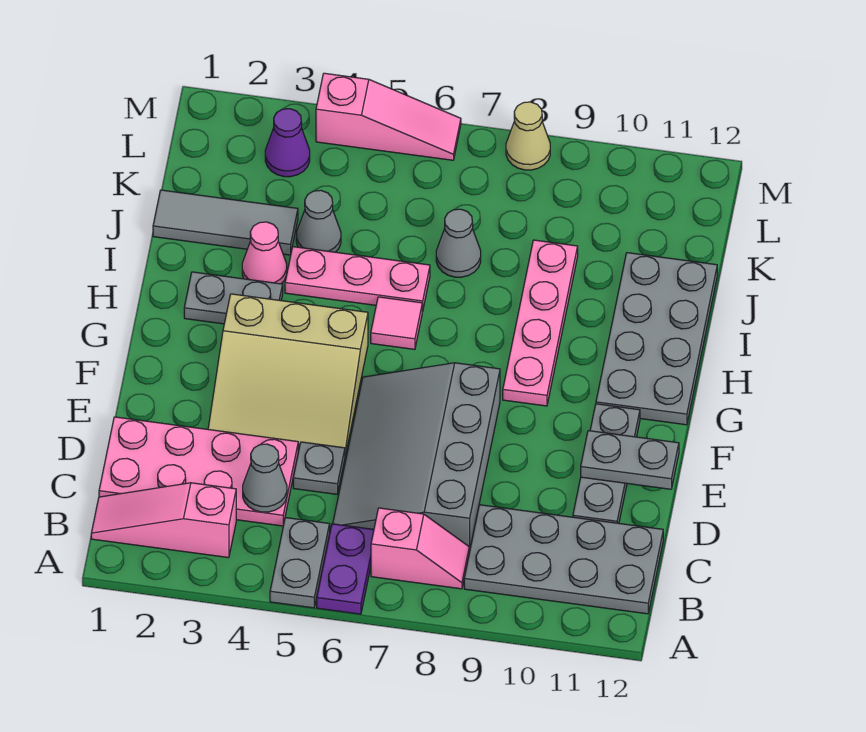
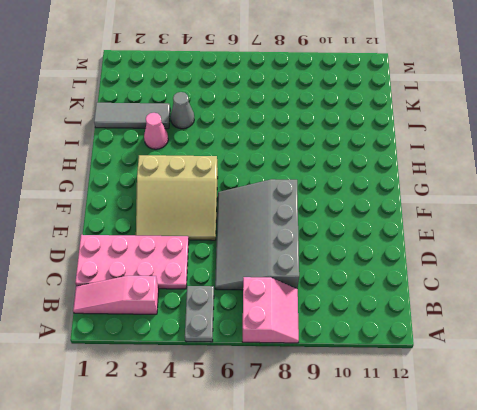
pink 2x2 slope [242,277,299,343] -> pink 1x2 slope [371,508,469,589]
none -> purple 1x2 plate [317,524,374,614]
none -> grey 2x4 plate [464,505,663,614]
none -> grey 1x1 plate [293,442,345,494]

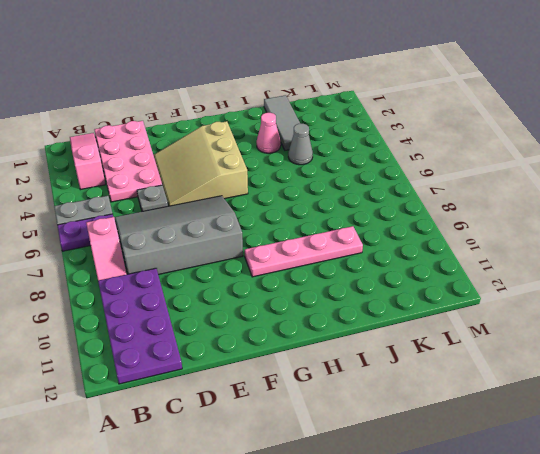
purple 2x4 plate [98,268,182,384] -> grey 2x4 plate [464,505,663,614]
none -> grey 1x3 plate [573,404,640,523]
none -> grey 2x4 plate [596,253,717,425]
none -> grey 1x2 plate [184,272,283,324]

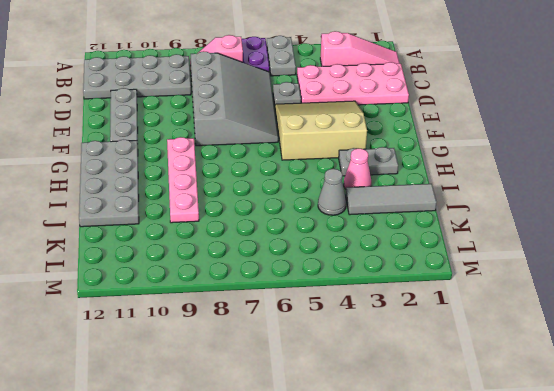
none -> pink 1x1 tile [371,297,422,349]
none -> pink 1x3 plate [285,247,430,311]
none -> grey 1x1 cone [436,209,481,277]

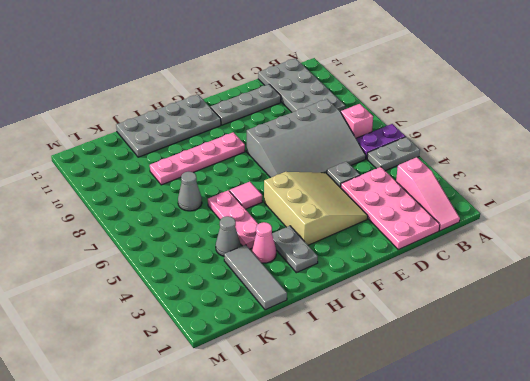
none -> purple 1x1 cone [265,109,310,177]
none -> pink 1x3 slope [316,73,461,160]
none -> tan 1x1 cone [506,102,550,170]

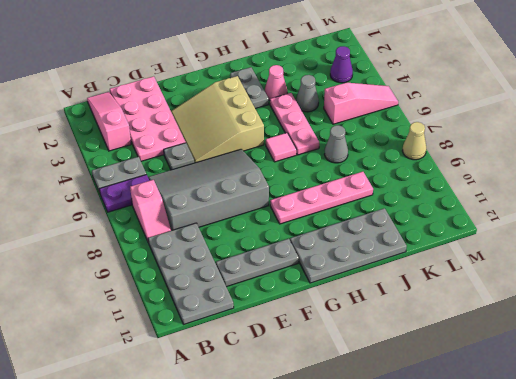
pink 1x3 slope [324,83,398,124] -> pink 1x3 slope turned to [316,73,461,160]
none -> grey 1x3 tile [153,190,298,255]
none -> grey 1x1 cone [243,444,287,512]
none -> grey 1x2 plate [581,431,679,489]

